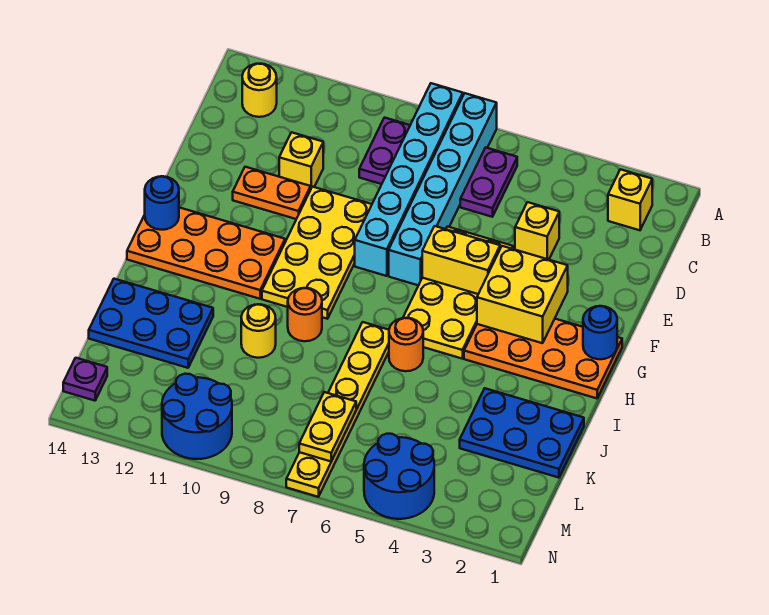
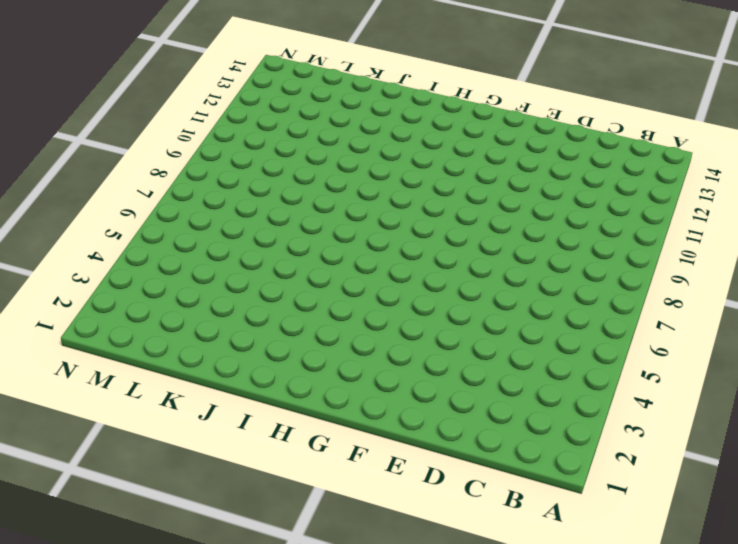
none -> cyan 1x6 brick [389,93,497,285]
none -> cyan 1x6 brick [355,83,463,276]
none -> yellow 1x1 brick [608,169,652,230]

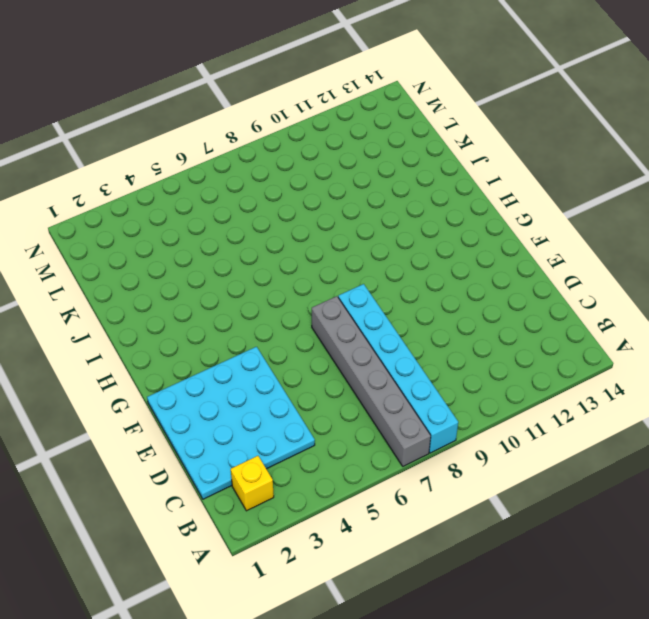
grey 1x6 brick [312,296,431,466] -> cyan 1x6 brick [389,93,497,285]
cyan 4x4 plate [147,347,315,499] -> yellow 1x1 brick [515,202,559,260]
none -> purple 1x2 plate [460,147,517,217]
none -> purple 1x2 plate [359,118,410,184]
none -> yellow 1x1 round brick [242,64,277,117]

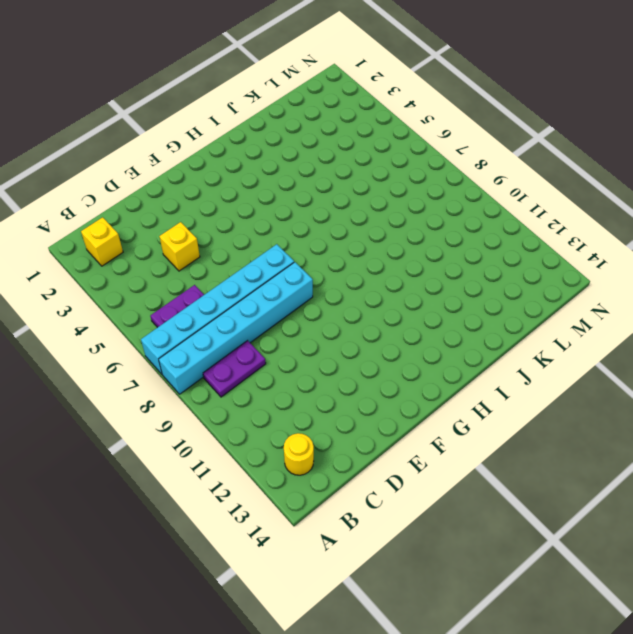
none -> yellow 1x1 brick [279,132,323,188]
none -> yellow 2x4 plate [403,227,513,358]
none -> yellow 2x4 plate [262,187,372,319]

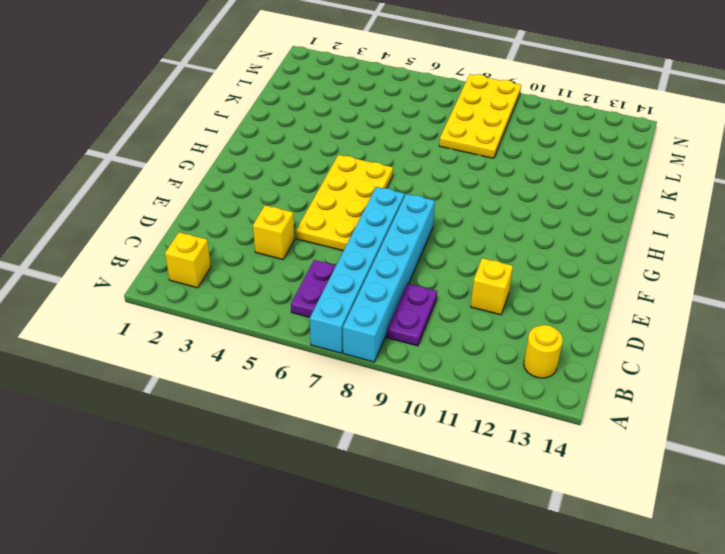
yellow 2x4 plate [439,74,521,158] -> yellow 2x4 plate moved to [262,187,372,319]
none -> orange 1x2 plate [233,167,311,219]
none -> orange 2x4 plate [464,319,622,398]
none -> orange 2x4 plate [127,208,285,299]

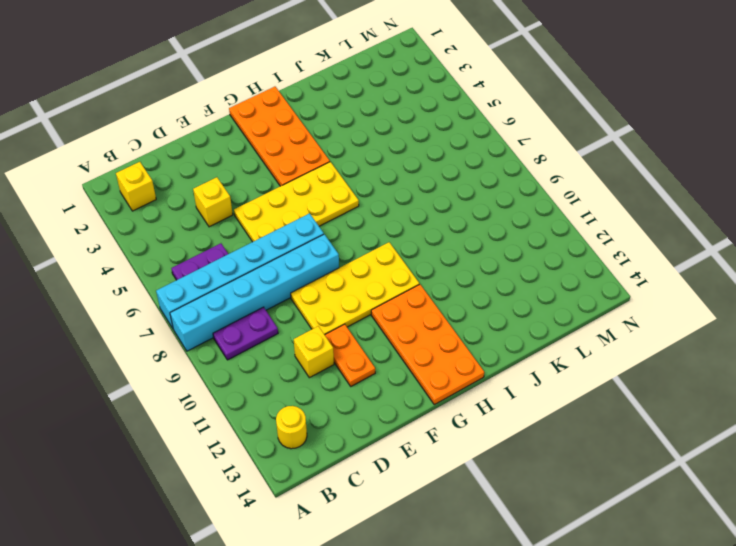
none -> orange 1x1 round brick [389,318,423,371]
none -> yellow 1x6 plate [286,322,389,497]
none -> orange 1x1 round brick [288,288,322,341]

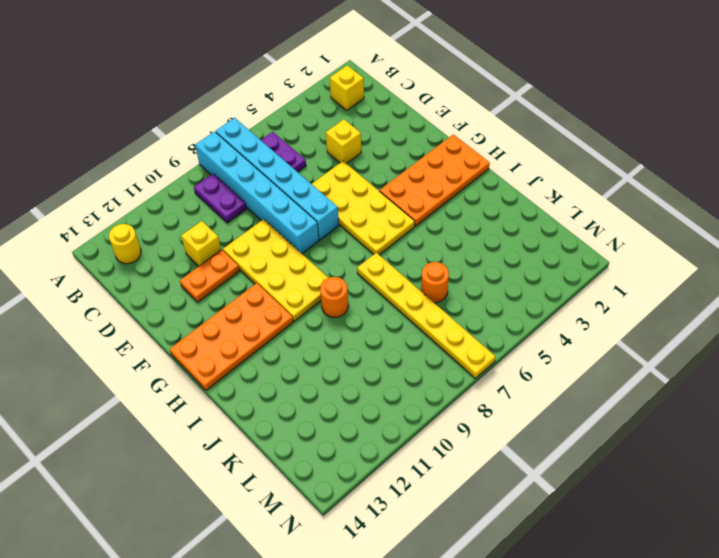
orange 1x1 round brick [421,262,449,303] -> orange 1x1 round brick moved to [389,318,423,371]
none -> blue 2x3 plate [460,388,584,478]
none -> yellow 1x1 round brick [241,304,276,358]
none -> blue 2x3 plate [89,279,213,368]

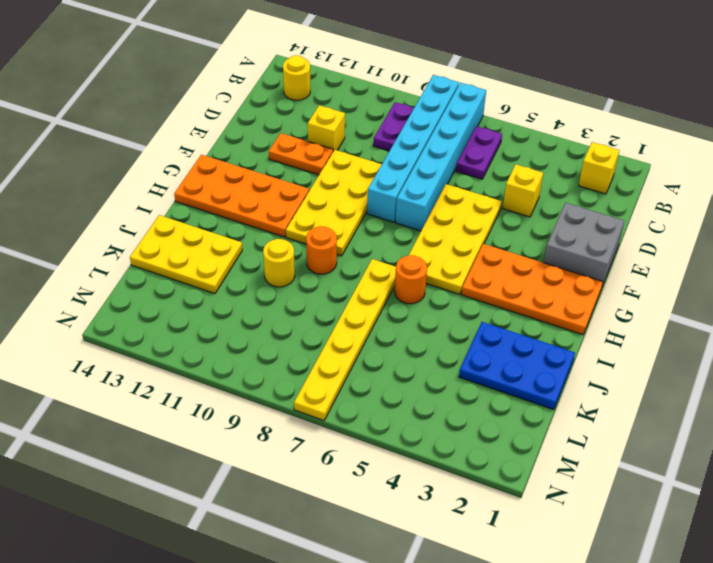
grey 2x2 brick [544,203,624,286] -> none
yellow 2x3 plate [130,215,242,294] -> blue 2x3 plate [89,279,213,368]
none -> blue 2x2 round brick [364,434,434,519]
none -> blue 2x2 round brick [162,374,232,459]
none -> purple 1x1 plate [63,358,107,401]

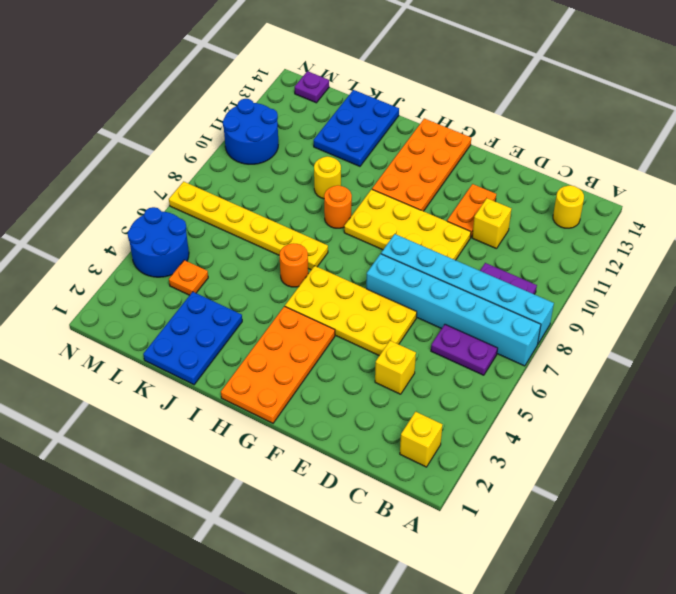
orange 1x1 plate [169,260,208,295] -> none
none -> yellow 2x2 brick [477,246,568,343]
none -> yellow 1x2 brick [422,226,500,294]
none -> blue 1x1 round brick [583,306,617,359]

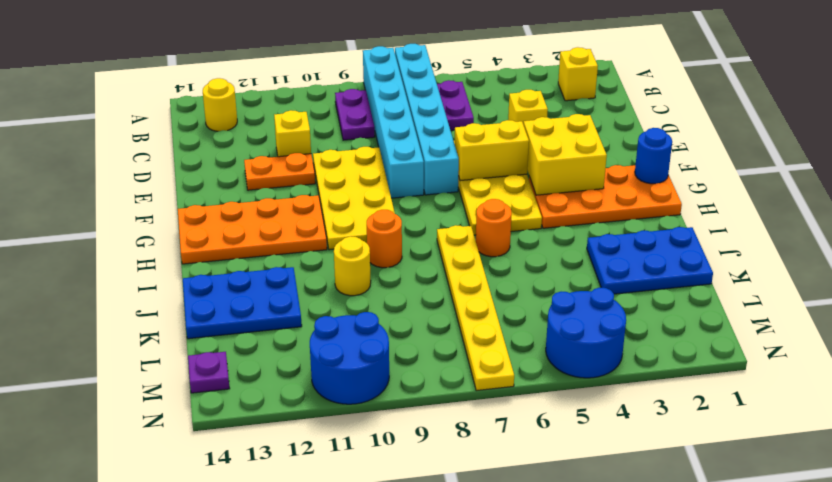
none -> blue 1x1 round brick [145,176,179,230]
none -> yellow 1x2 plate [299,392,356,461]

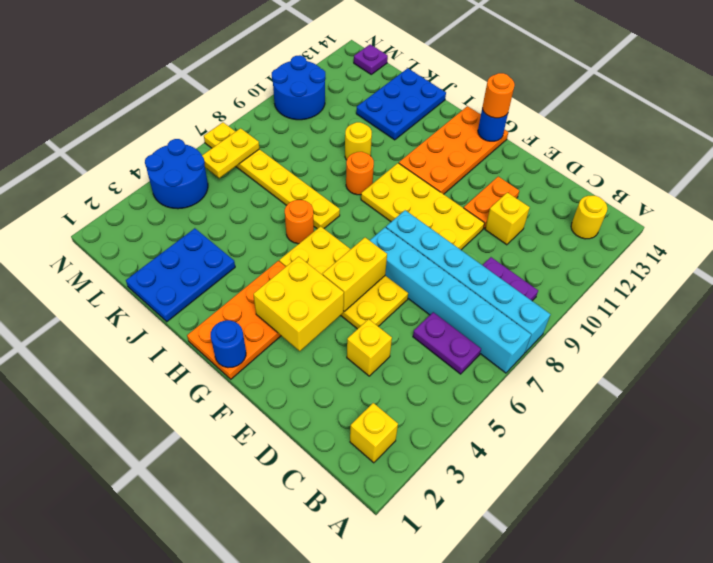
orange 1x1 round brick [482,73,515,118] -> none
yellow 1x2 plate [202,128,259,178] -> yellow 1x2 plate turned to [299,392,356,461]

